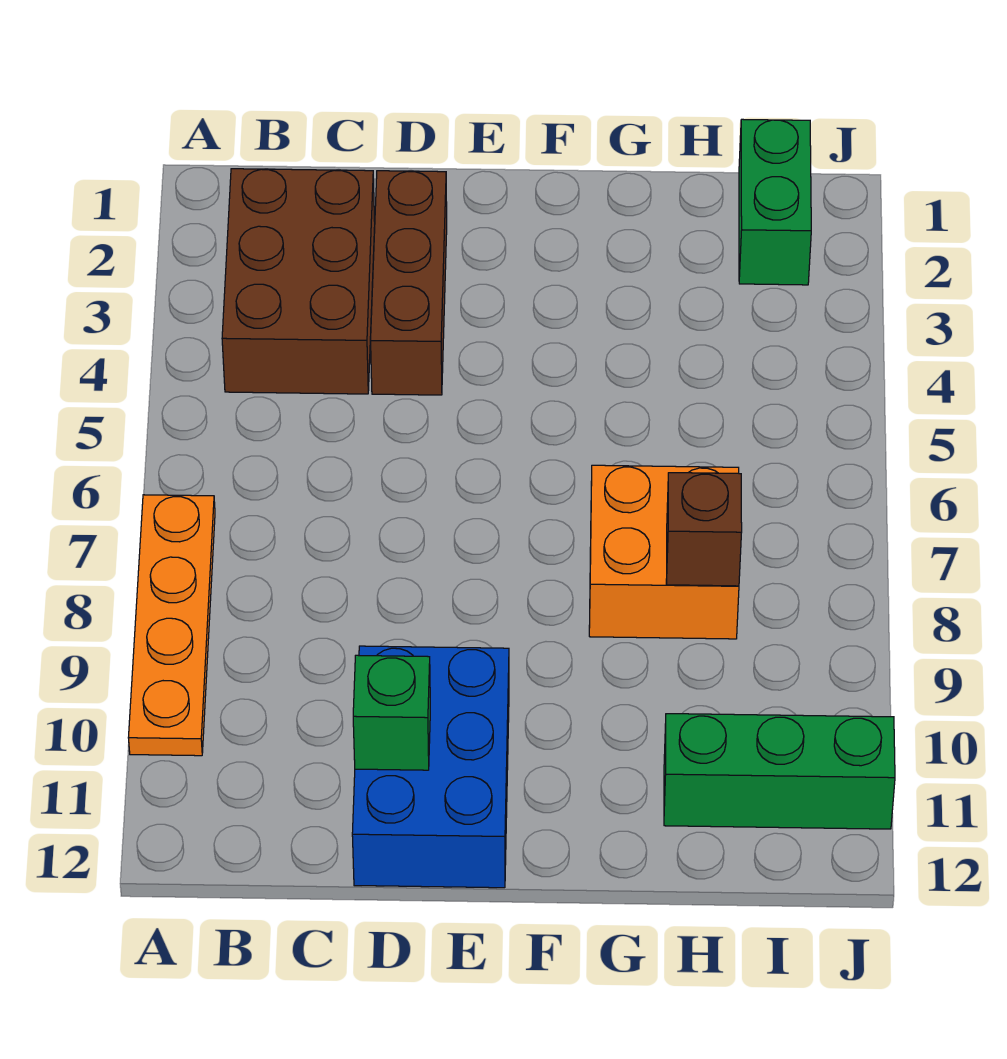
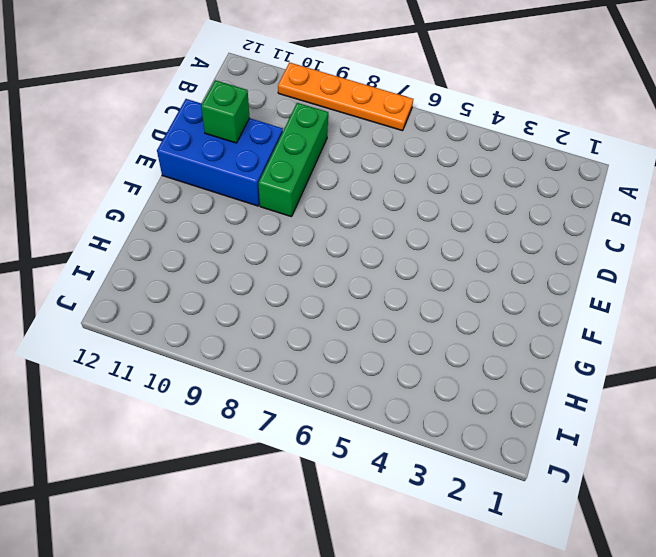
green 1x3 brick [259,103,328,217] -> green 1x3 brick moved to [664,714,895,829]
none -> brown 2x3 brick [222,169,375,394]
none -> brown 1x3 brick [371,171,447,395]

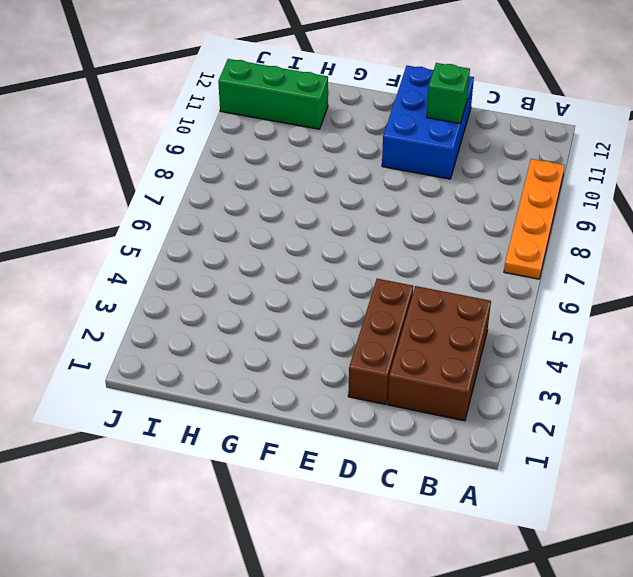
none -> orange 2x2 brick [589,465,739,639]
none -> green 1x2 brick [739,119,811,285]

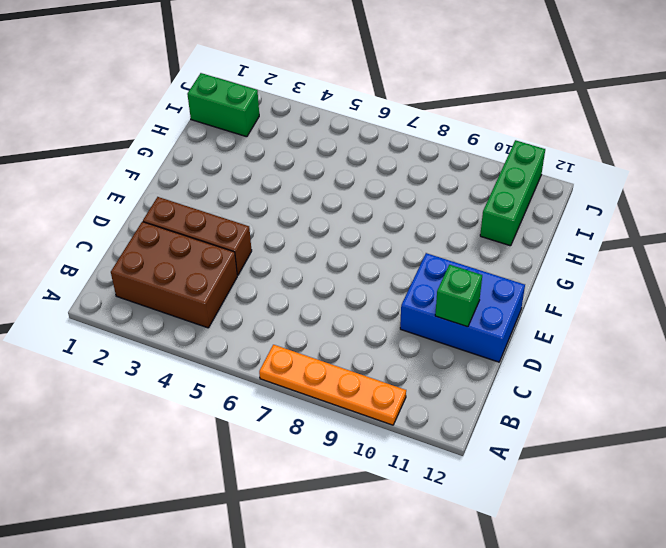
none -> orange 2x2 brick [589,465,739,639]
none -> brown 1x1 brick [666,473,742,586]

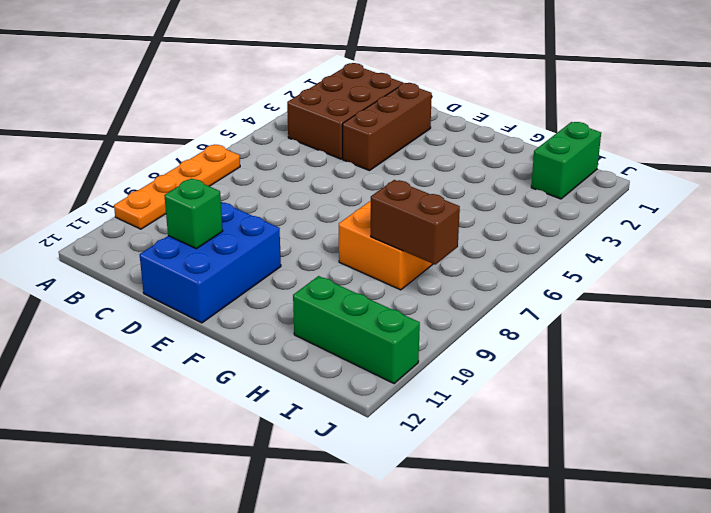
brown 1x2 brick [371,180,460,265] -> brown 1x1 brick [666,473,742,586]

